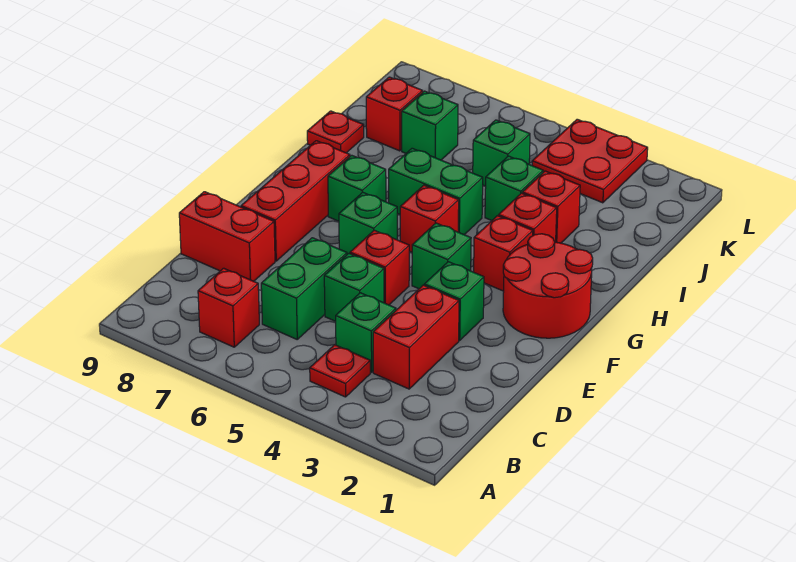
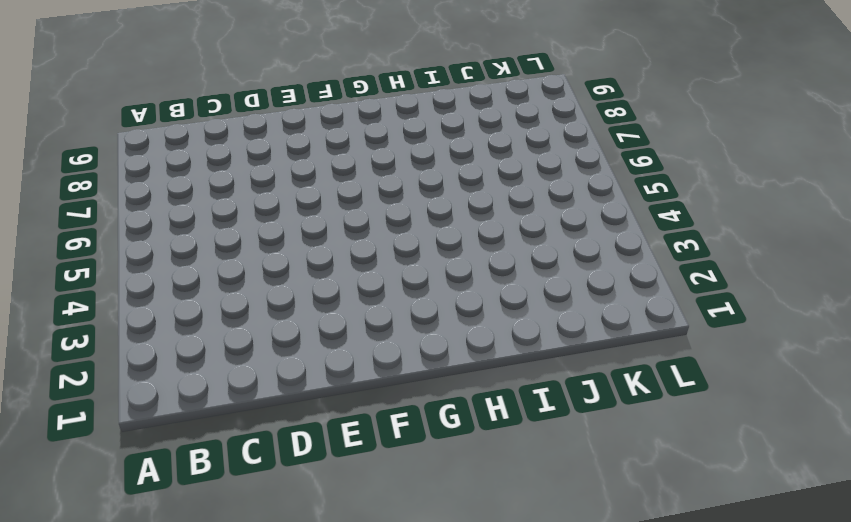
none -> red 1x1 plate [310,345,370,397]
none -> red 1x1 brick [198,268,259,347]
none -> red 1x2 brick [373,285,459,389]

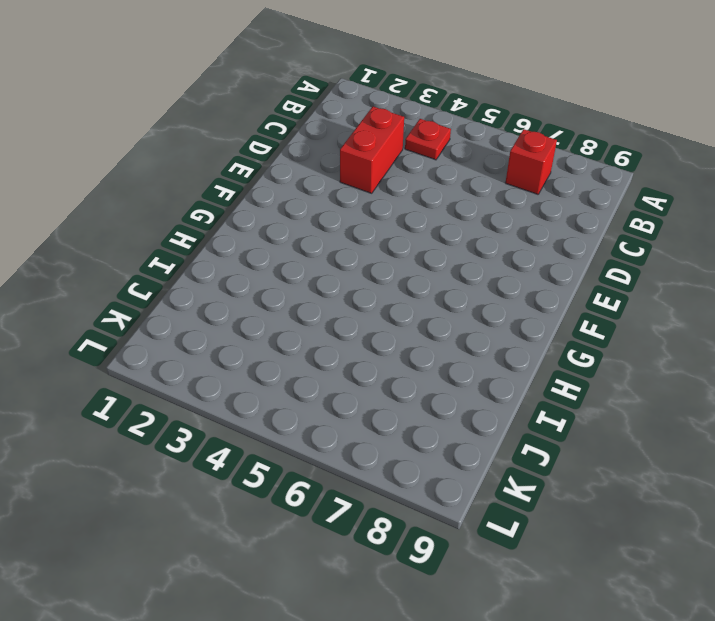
none -> green 1x1 brick [336,293,396,372]
none -> green 1x2 brick [261,238,347,339]
none -> green 1x1 brick [324,254,384,321]

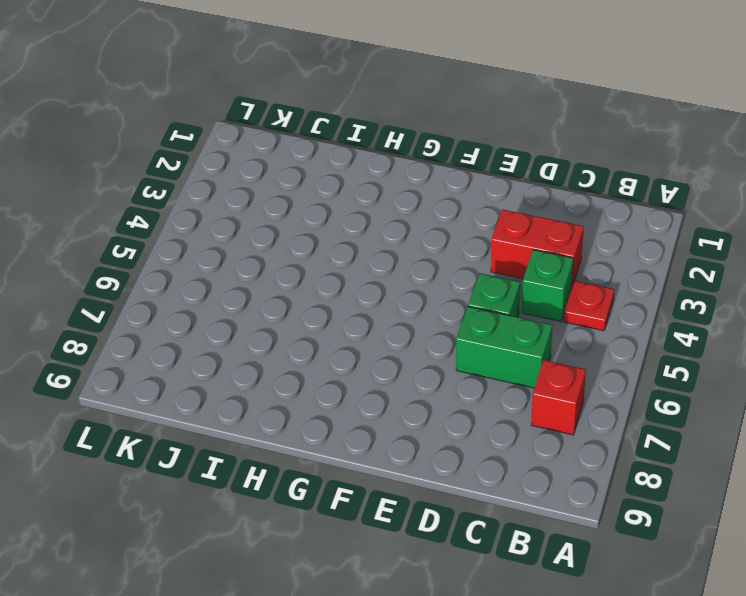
none -> red 1x2 brick [179,192,275,281]
none -> green 1x1 brick [424,262,484,340]
none -> red 1x1 brick [350,230,409,305]

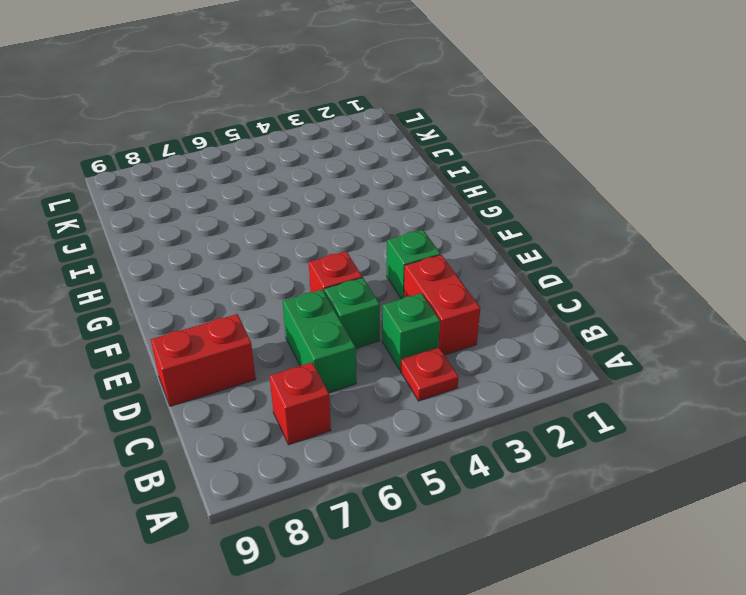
none -> red 1x3 brick [241,141,350,261]
none -> red 2x2 round brick [503,234,593,338]
none -> green 1x1 brick [412,223,471,289]

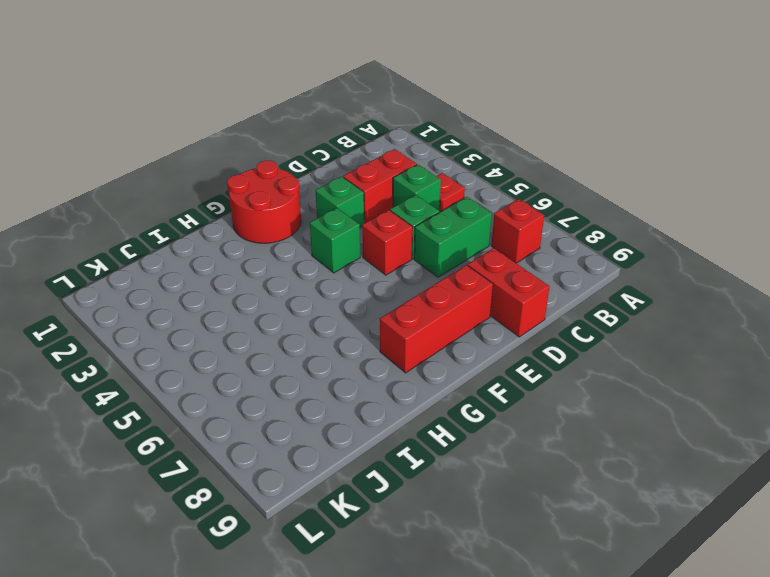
none -> green 1x1 brick [339,192,397,254]
none -> red 1x1 brick [474,216,533,291]
none -> red 1x1 brick [400,185,459,252]

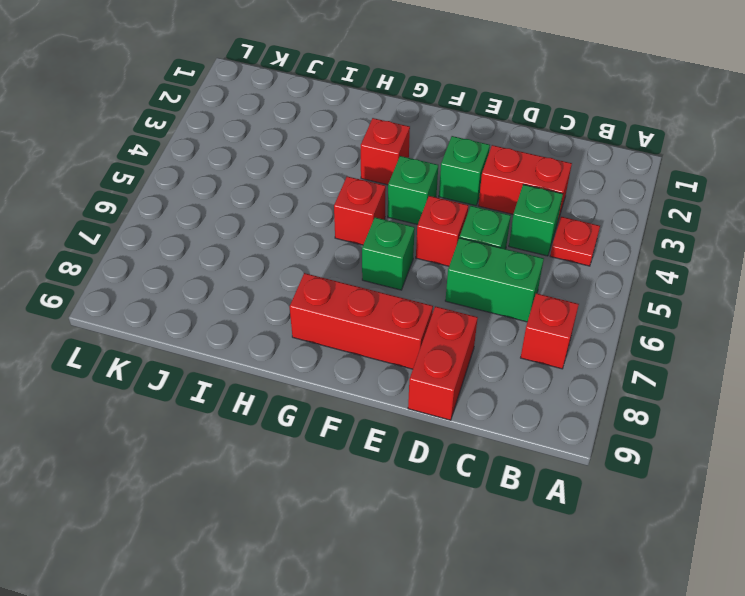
none -> red 2x2 round brick [503,234,593,338]
none -> green 1x1 brick [328,155,386,221]
none -> red 1x1 brick [498,193,557,242]

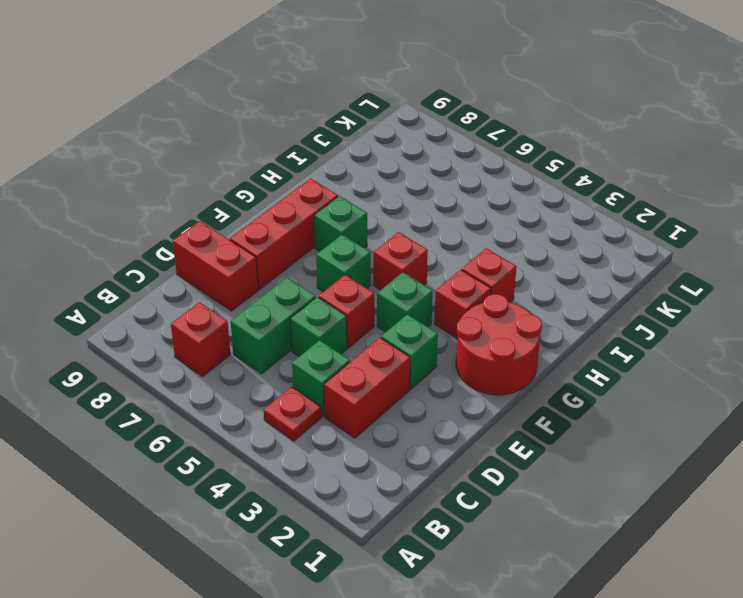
none -> green 1x2 brick [389,148,483,235]
none -> red 1x1 brick [522,171,580,243]
none -> green 1x1 brick [485,156,543,221]

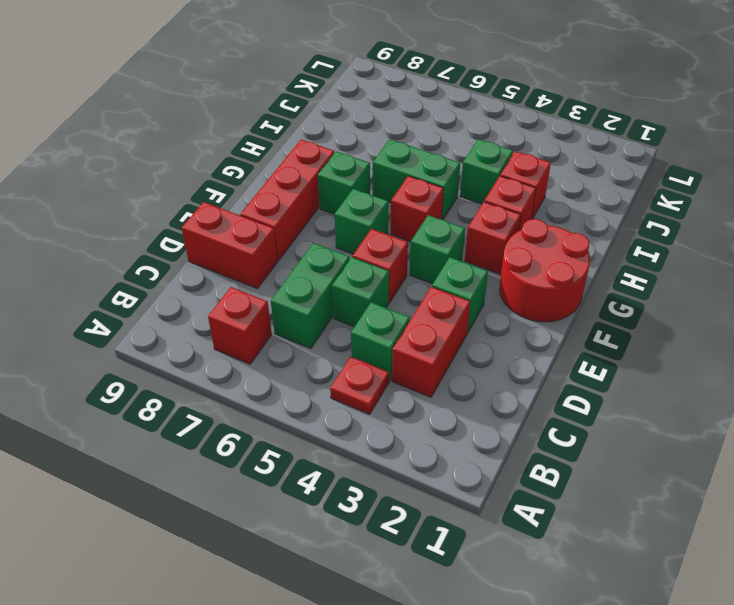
none -> red 1x1 plate [307,111,364,153]
none -> green 1x1 brick [473,120,530,186]
none -> green 1x1 brick [402,91,458,160]

